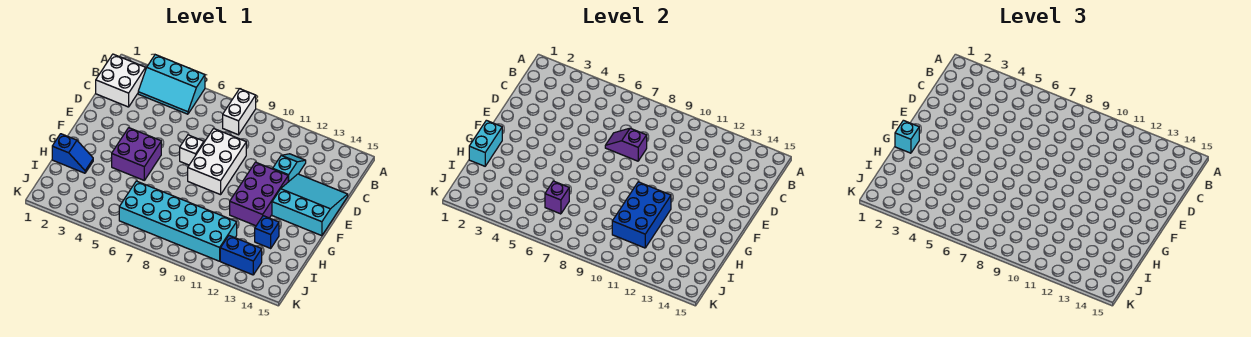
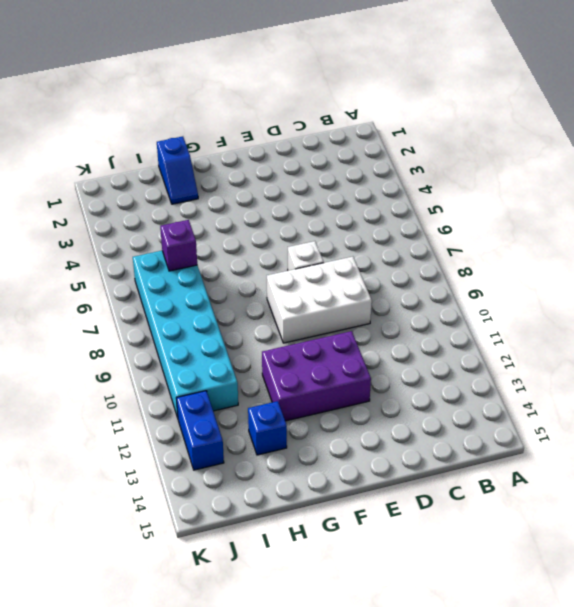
none -> cyan 2x3 slope [138,55,205,114]
none -> white 1x2 brick [223,89,256,135]
none -> white 2x2 brick [96,54,146,107]

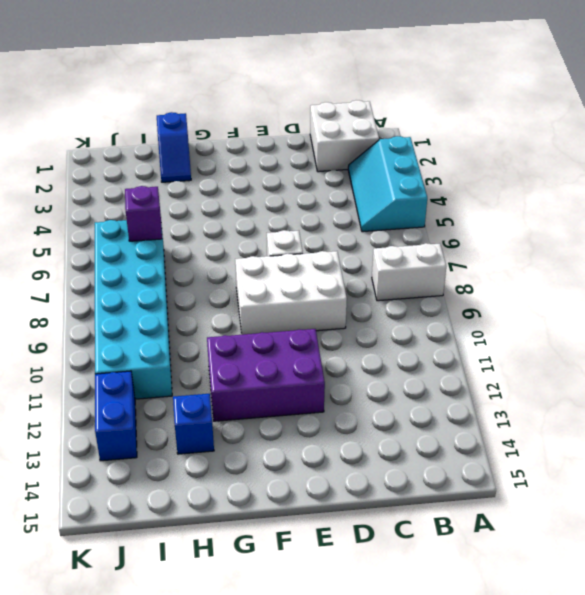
none -> cyan 1x2 slope [273,154,306,182]
none -> cyan 3x3 slope [272,174,348,236]
none -> purple 2x2 brick [112,128,161,180]

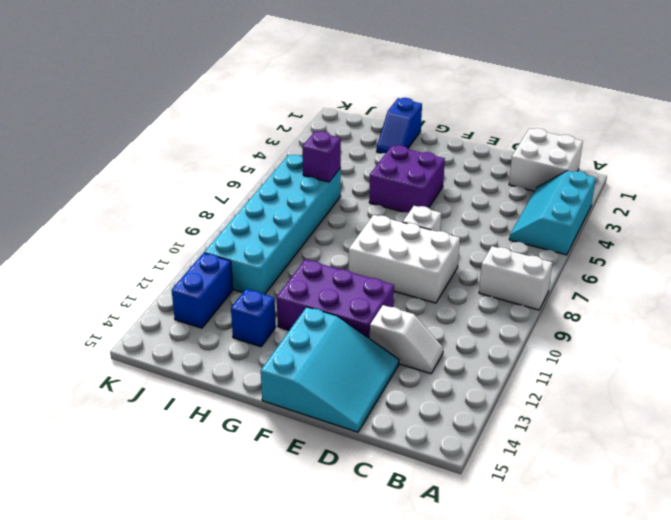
white 1x2 slope [370,305,443,374] -> cyan 1x2 slope [273,154,306,182]
none -> purple 1x2 slope [605,128,647,161]
none -> cyan 1x2 brick [469,120,502,166]
none -> blue 2x3 brick [612,182,671,248]

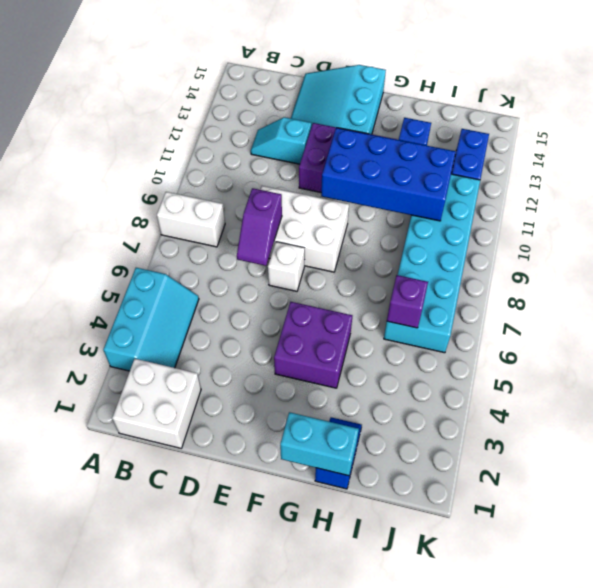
blue 2x4 brick [321,128,456,221] -> blue 2x3 brick [612,182,671,248]
none -> cyan 1x1 brick [895,120,919,153]

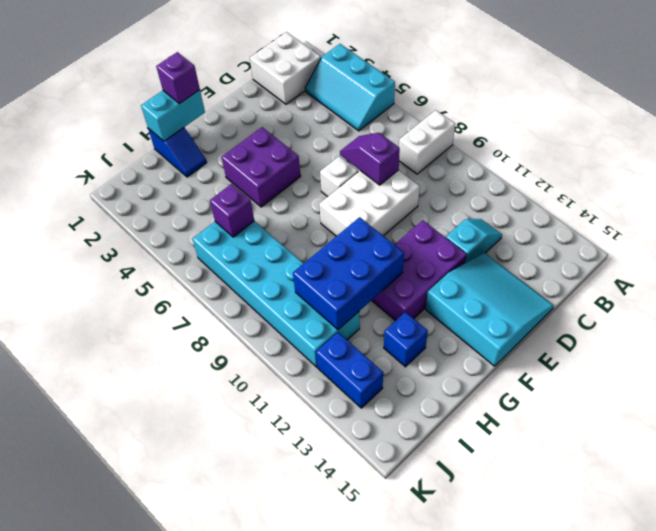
purple 1x1 brick [156,52,200,104] -> cyan 1x1 brick [895,120,919,153]

